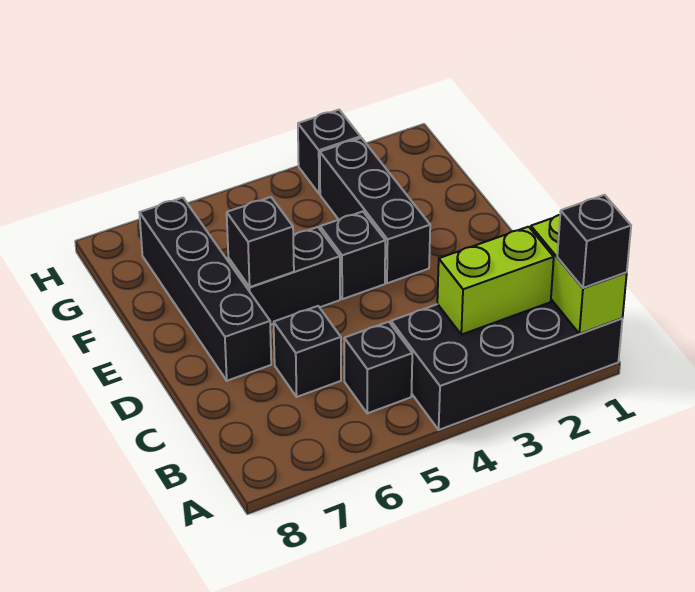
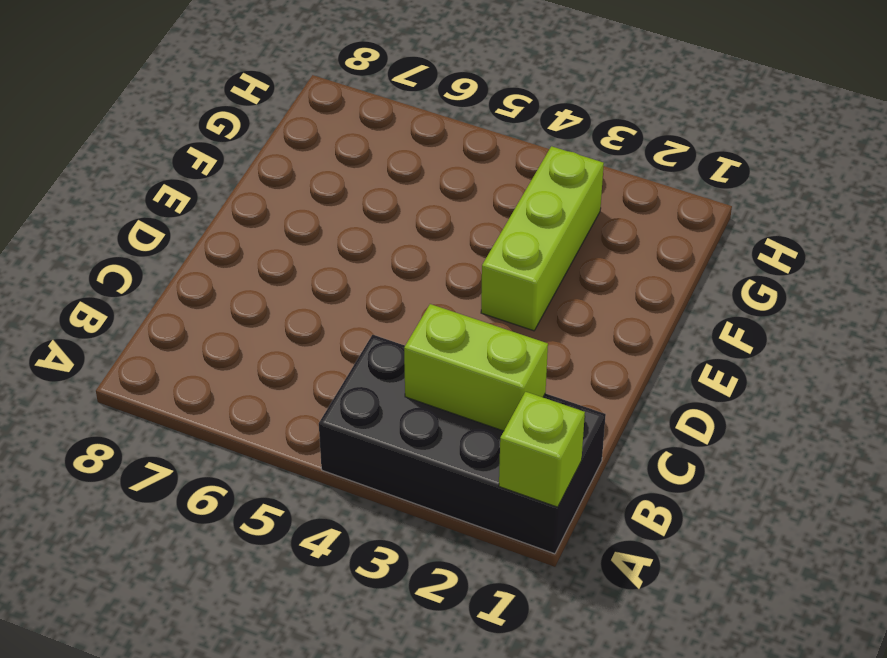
lime 1x1 brick [499,392,585,507] -> lime 1x2 brick [531,215,627,334]
lime 1x3 brick [481,146,604,331] -> black 1x3 brick [320,138,430,283]
none -> black 1x1 brick [344,322,412,413]
none -> black 1x1 brick [274,306,341,397]
none -> black 1x4 brick [139,198,271,381]

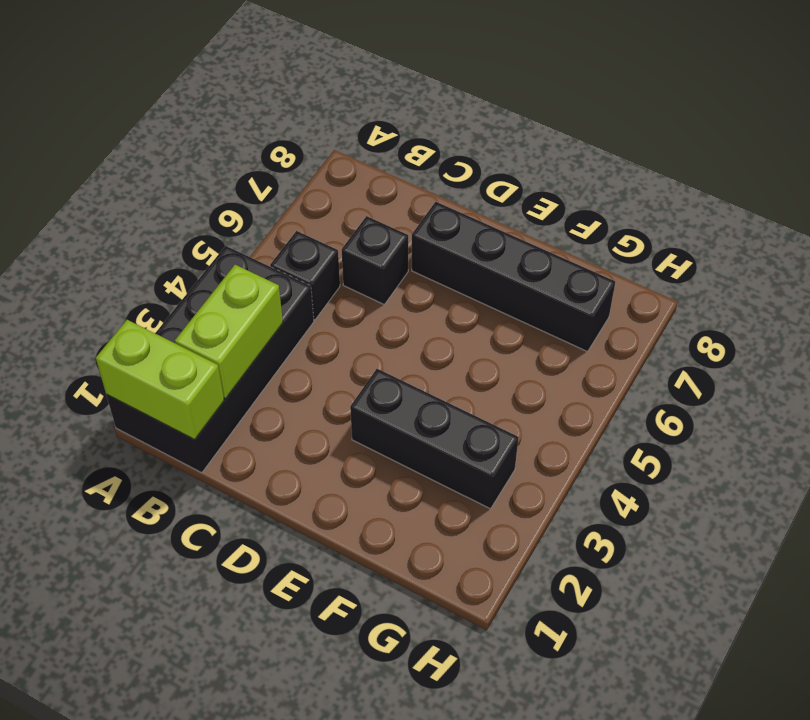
none -> black 1x1 brick [320,212,385,299]
none -> black 1x2 brick [228,227,340,325]
none -> black 1x1 brick [298,110,360,194]

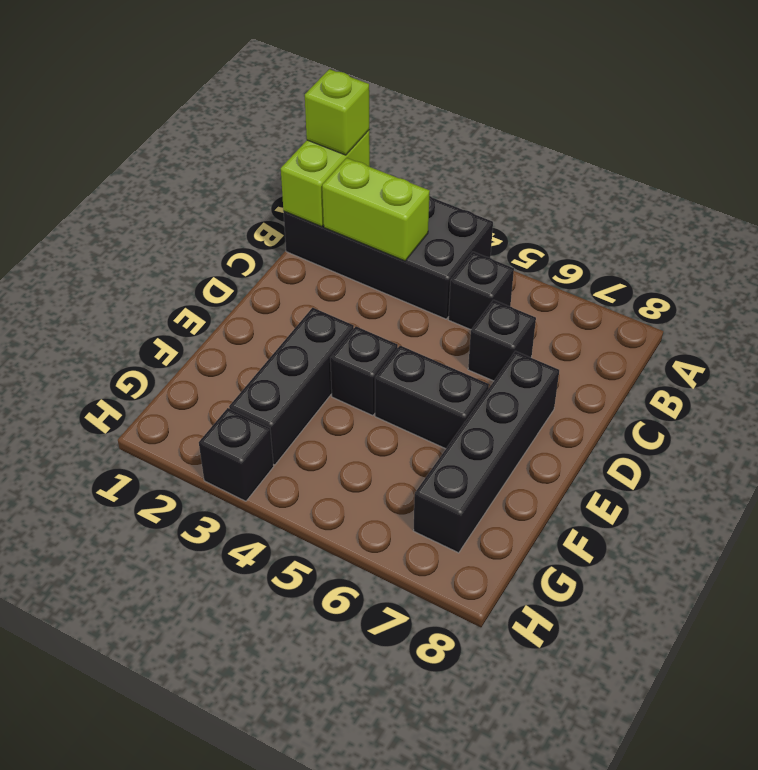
lime 1x1 brick [305,69,369,155] -> black 1x1 brick [557,195,631,288]
none -> black 1x1 brick [227,197,294,287]

